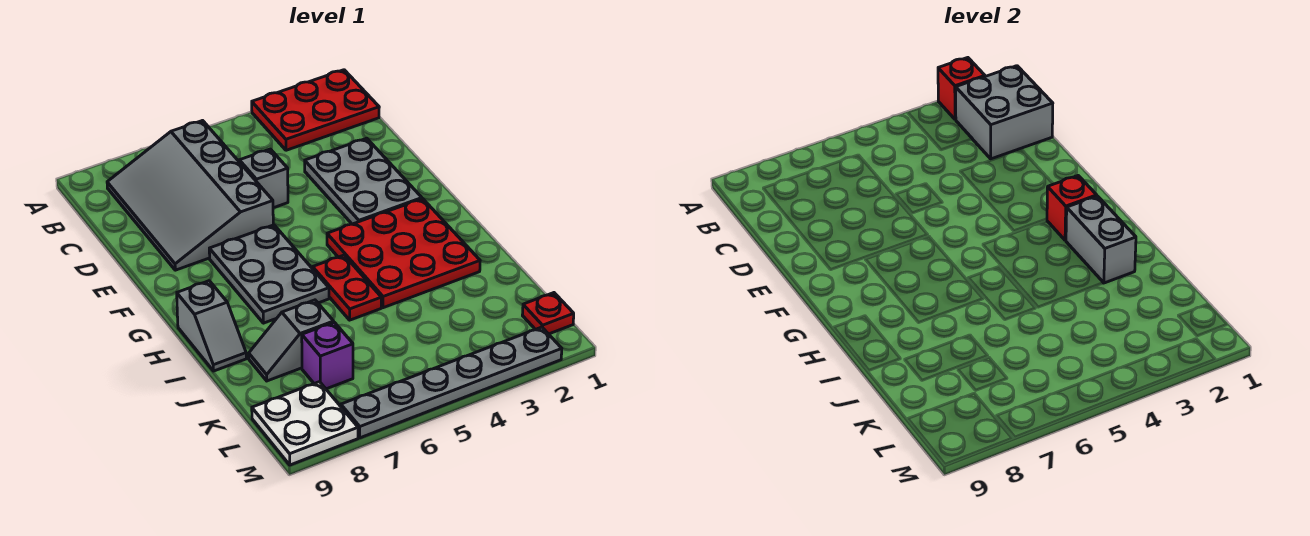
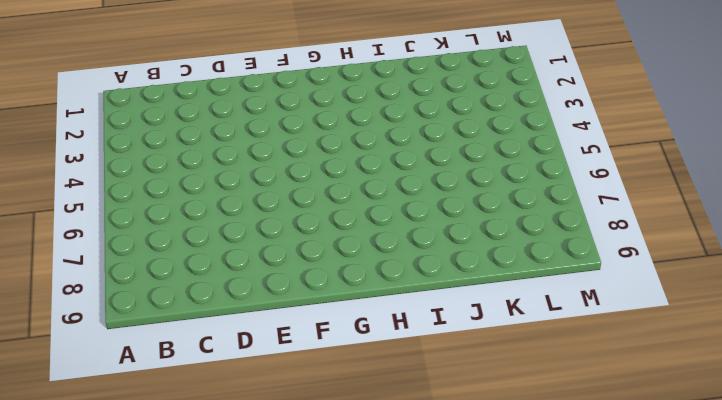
none -> red 2x3 plate [252,70,379,150]
none -> grey 3x4 slope [107,121,273,270]
none -> grey 2x3 plate [305,138,422,224]

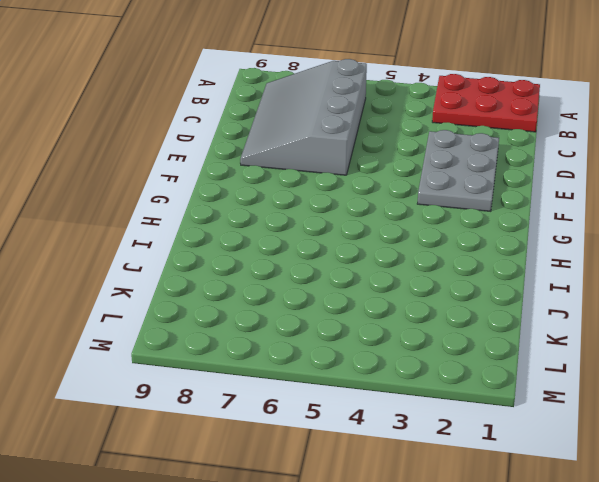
none -> grey 1x1 brick [239,149,288,208]
none -> grey 2x3 plate [209,225,329,323]
none -> red 3x3 plate [327,199,480,308]

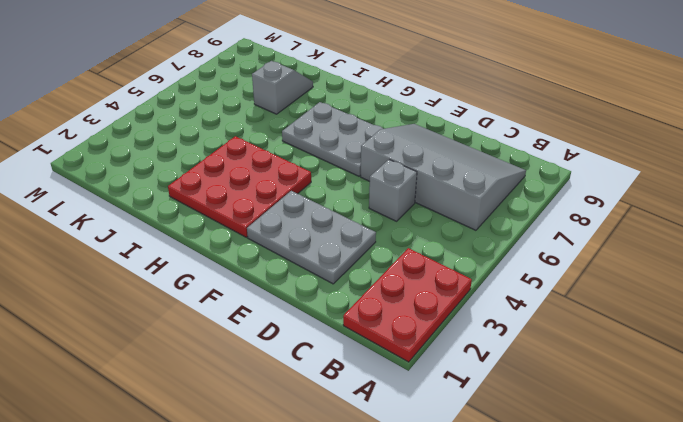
none -> red 1x2 plate [313,255,381,320]
none -> grey 1x2 slope [177,281,246,371]
none -> purple 1x1 brick [302,322,353,389]

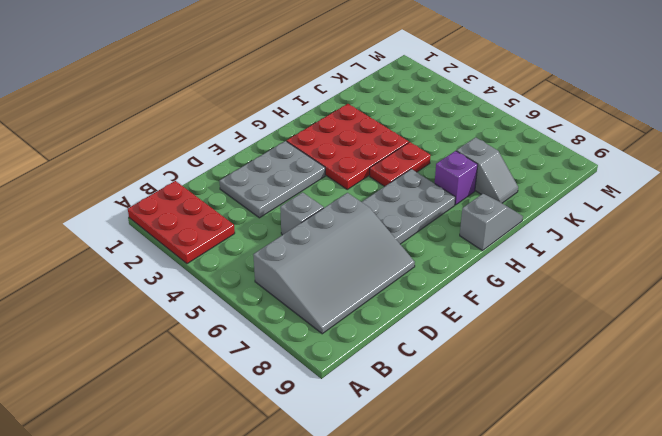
purple 1x1 brick [435,151,478,205] -> purple 1x1 brick moved to [302,322,353,389]
none -> red 1x1 plate [522,293,574,334]
none -> white 2x2 plate [252,382,358,465]
none -> grey 1x6 plate [341,327,562,438]

